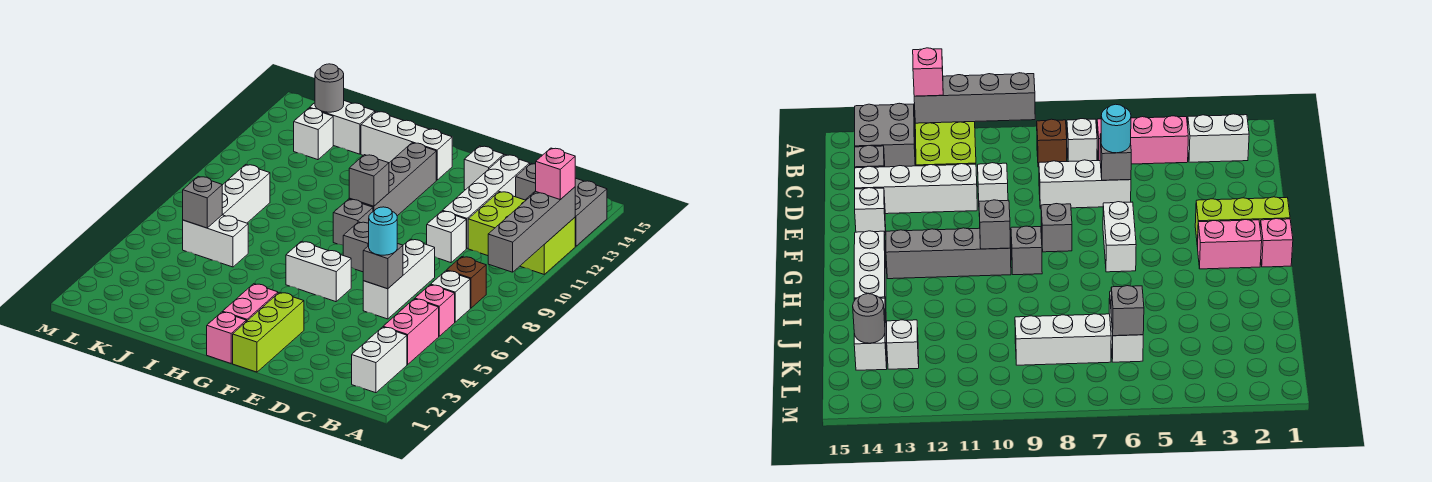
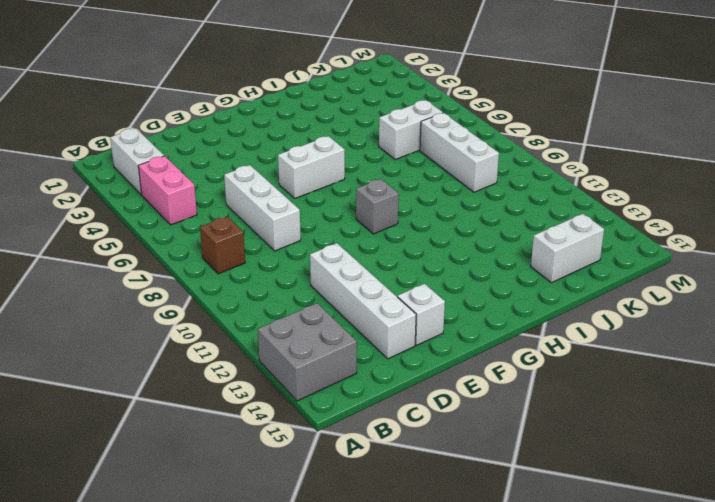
none -> lime 2x3 brick [468,192,575,274]
none -> pink 1x1 brick [415,285,455,336]
none -> white 1x1 brick [431,271,470,322]
none -> grey 1x1 brick [516,163,536,200]

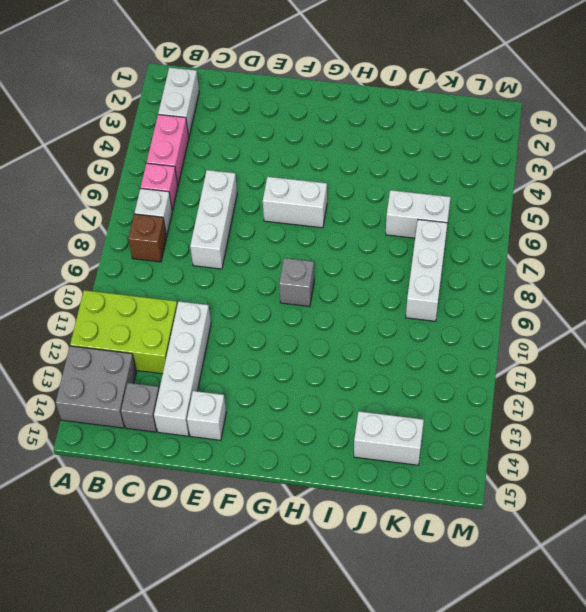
none -> white 1x1 brick [427,211,466,263]
none -> lime 1x3 brick [233,292,304,372]
none -> grey 1x1 brick [343,222,369,272]
none -> pink 1x1 brick [207,312,246,363]

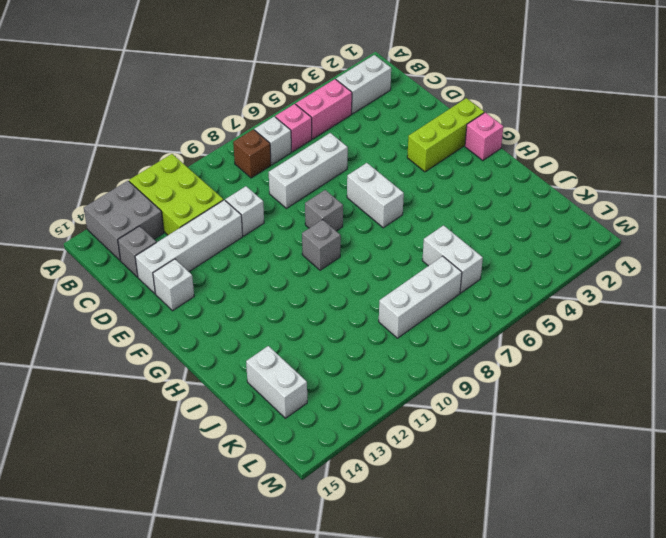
none -> pink 1x2 brick [223,284,278,322]
none -> grey 1x4 brick [349,143,436,216]
none -> white 1x3 brick [361,111,452,180]
none -> white 1x1 brick [294,108,333,160]

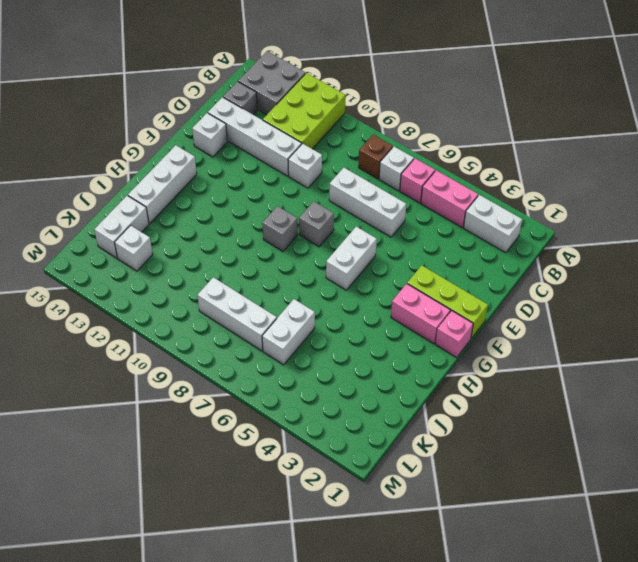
none -> grey 1x4 brick [349,143,436,216]
none -> grey 1x4 brick [488,187,575,272]
none -> grey 1x1 brick [363,243,403,289]
none -> grey 1x1 brick [349,155,389,206]

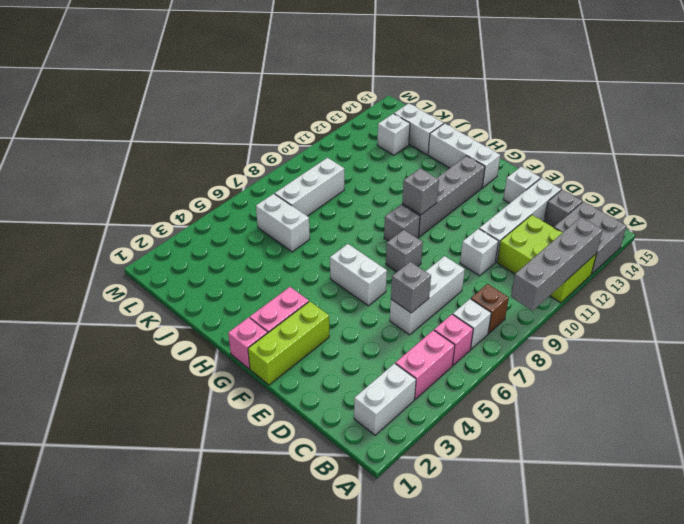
none -> grey 1x1 brick [183,177,222,228]
none -> grey 1x1 round brick [315,64,344,112]
none -> pink 1x1 brick [536,148,575,200]
none -> cyan 1x1 round brick [369,207,397,255]

